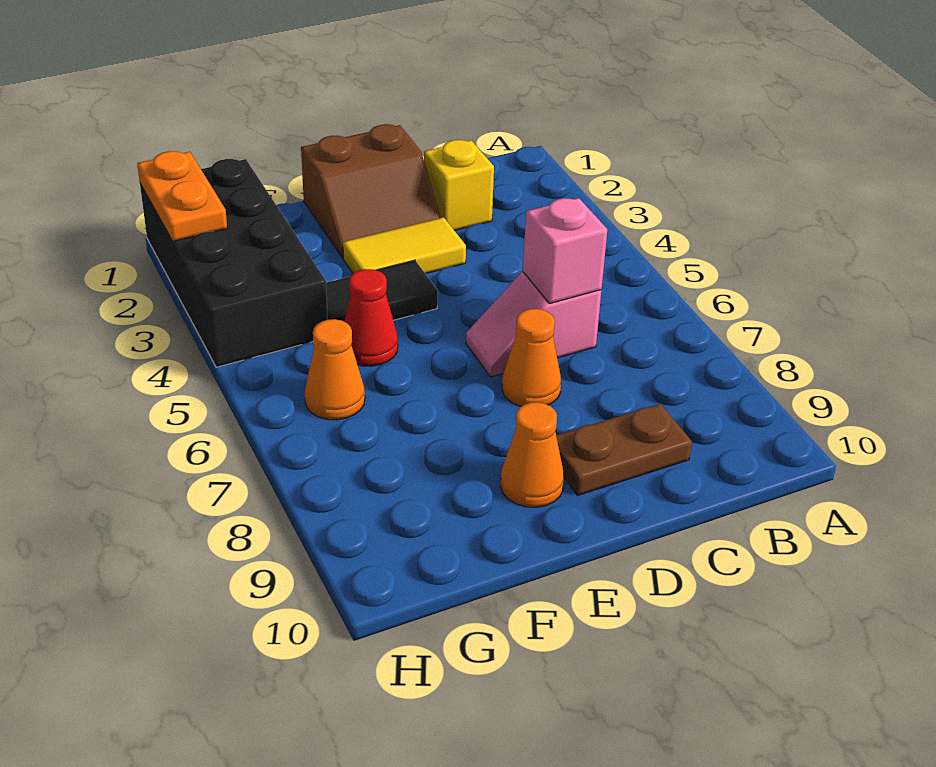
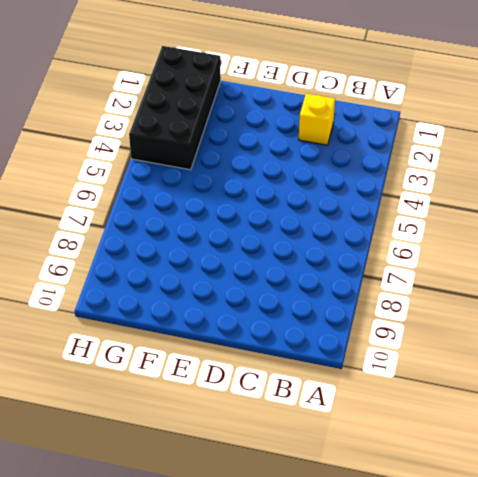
none -> pink 1x2 slope [466,272,601,377]
none -> brown 1x2 plate [556,404,692,496]
none -> brown 2x2 slope [301,124,441,258]

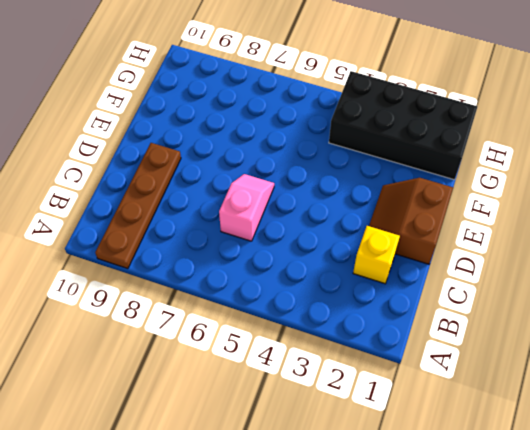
brown 1x4 plate [95,143,181,269] -> brown 1x2 plate [556,404,692,496]
none -> yellow 1x2 tile [343,217,466,274]
none -> orange 1x1 cone [502,309,561,406]
none -> black 1x2 tile [326,260,438,321]

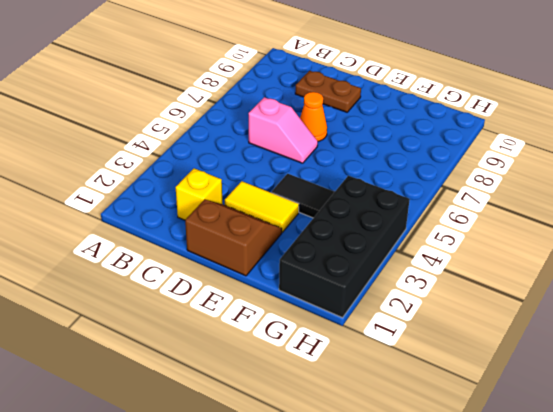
none -> orange 1x1 cone [501,402,564,507]
none -> red 1x1 cone [344,269,398,366]
none -> orange 1x1 cone [305,319,365,420]

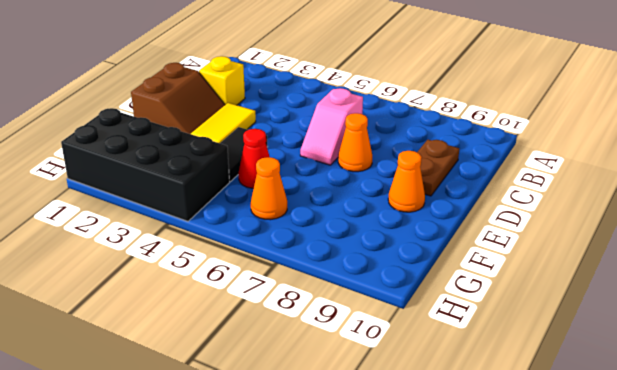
none -> pink 1x1 brick [523,198,607,304]
none -> orange 1x2 plate [137,151,227,241]

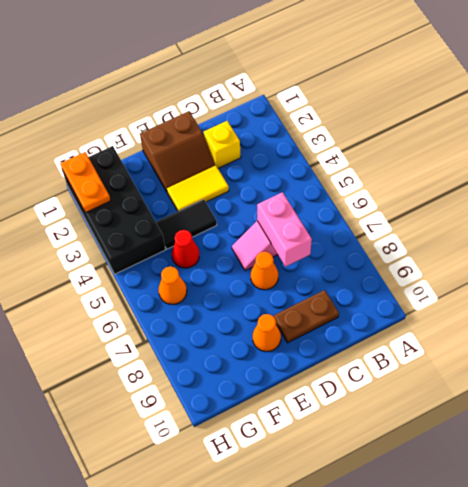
pink 1x2 brick [257,192,312,267] -> pink 1x1 brick [523,198,607,304]

